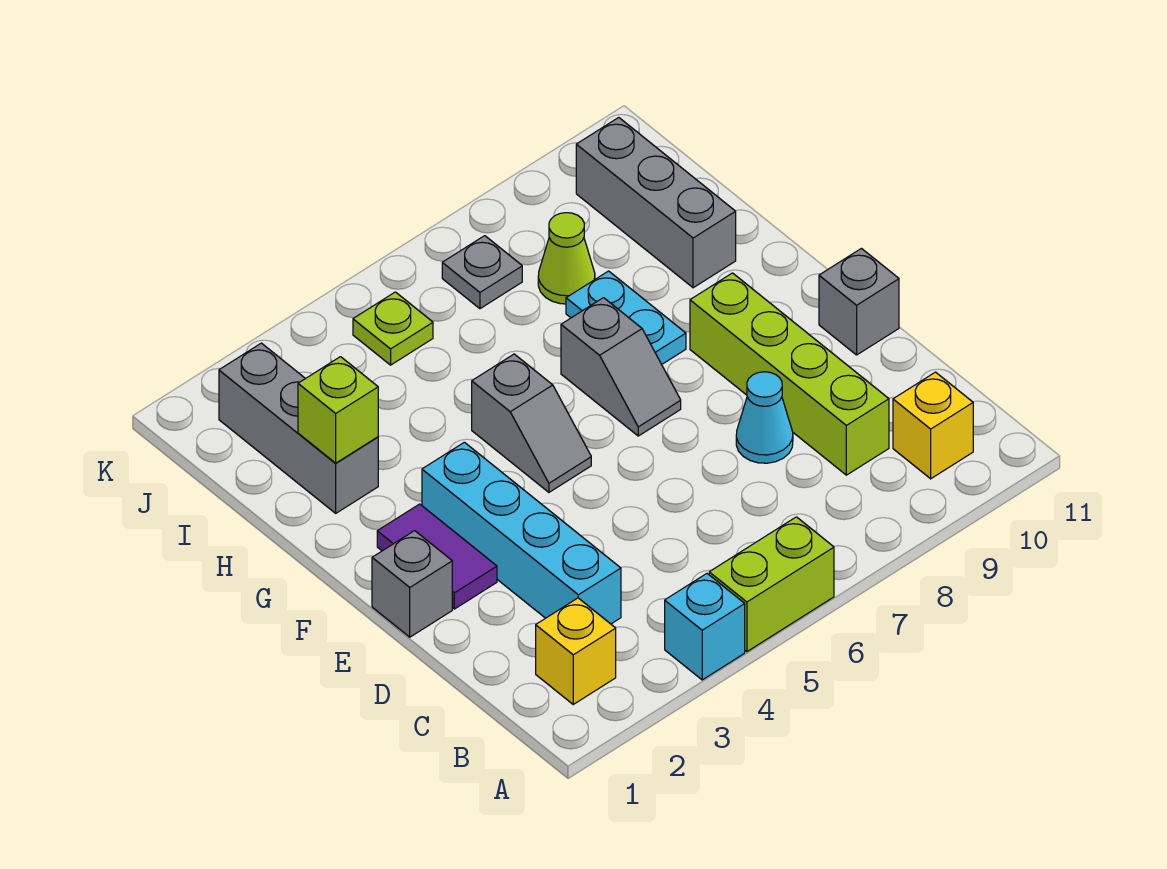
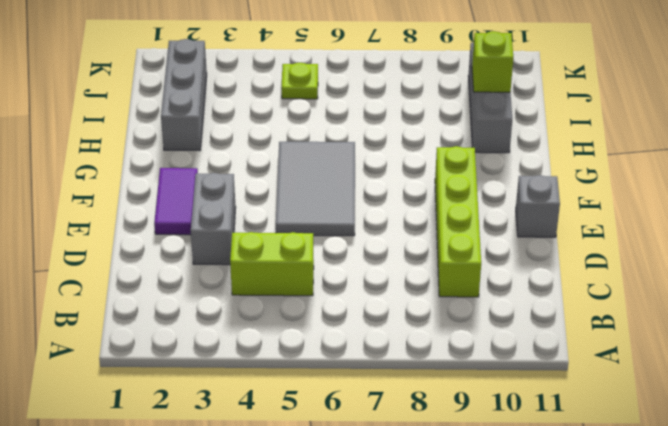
lime 1x2 brick [230,232,314,296] -> lime 1x2 brick moved to [709,517,834,652]
grey 1x2 brick [191,173,236,265] -> cyan 1x4 brick [422,442,621,624]
grey 2x3 tile [276,142,355,236] -> grey 1x2 slope [472,354,591,492]
lime 1x1 brick [472,31,513,92] -> lime 1x1 brick moved to [298,357,378,463]
none -> cyan 1x1 brick [665,574,745,680]
none -> yellow 1x1 brick [536,598,616,704]
none -> yellow 1x1 brick [893,372,973,479]

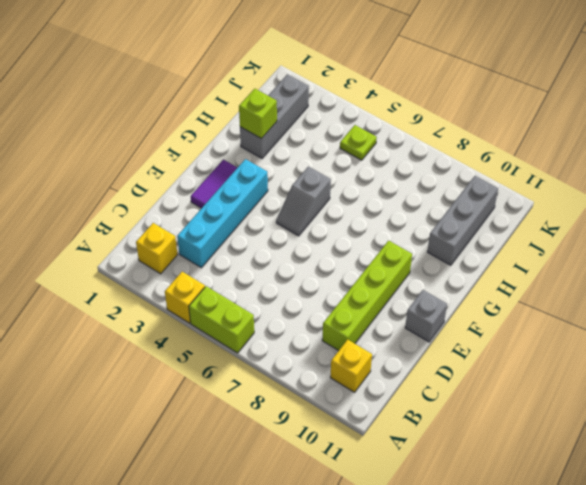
yellow 1x1 brick [165,272,205,323] -> cyan 1x1 brick [665,574,745,680]
none -> cyan 1x1 cone [736,372,793,463]
none -> grey 1x1 brick [372,531,452,637]
none -> grey 1x2 slope [561,298,681,436]

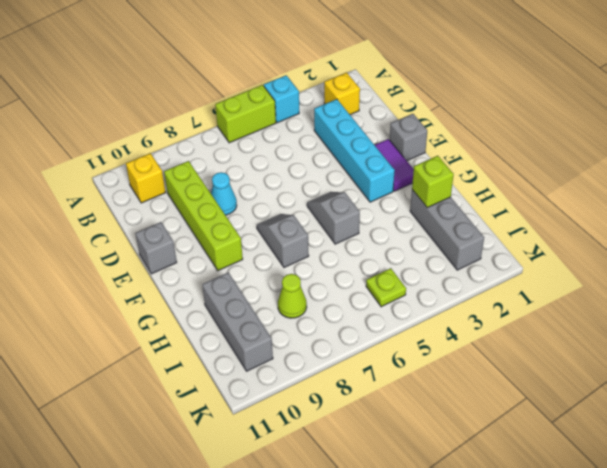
none -> cyan 1x2 plate [566,271,686,364]
none -> grey 1x1 plate [442,236,522,309]

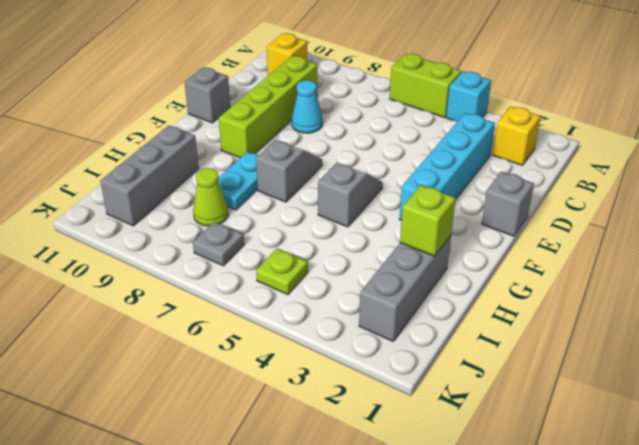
none -> purple 1x2 tile [377,504,497,609]

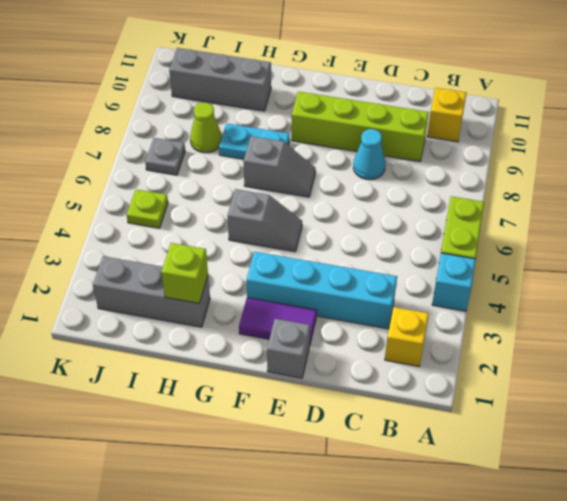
none -> grey 1x1 brick [819,248,899,355]

